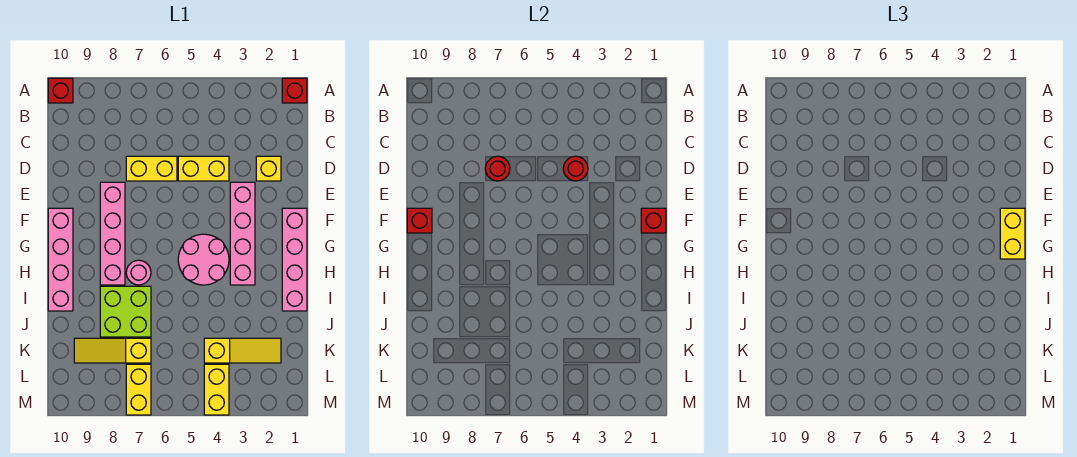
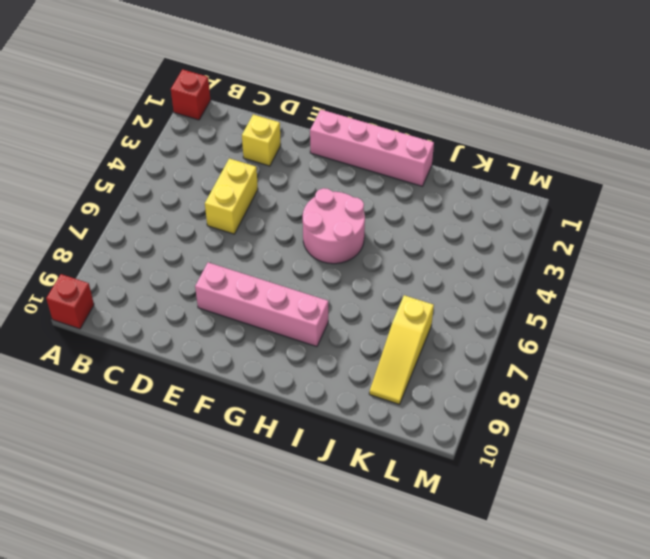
none -> yellow 1x2 brick [126,156,177,181]
none -> pink 1x4 brick [230,182,255,285]
none -> pink 1x4 brick [48,208,73,311]

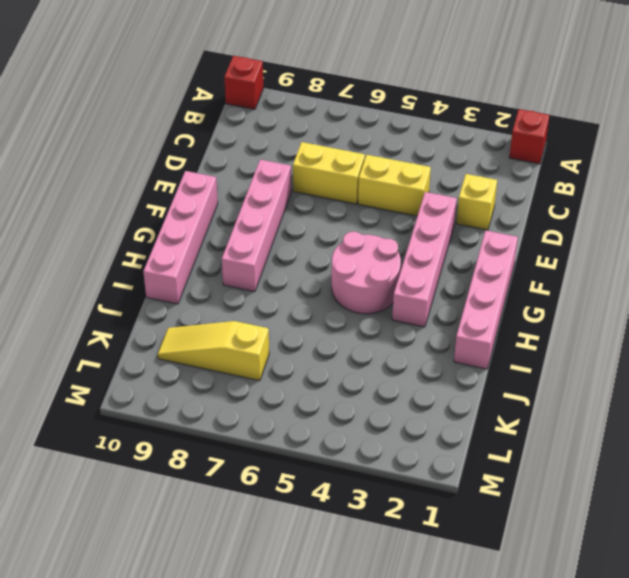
none -> pink 1x1 round brick [126,260,151,285]
none -> lime 2x2 brick [100,286,151,337]
none -> yellow 1x3 slope [204,338,281,363]

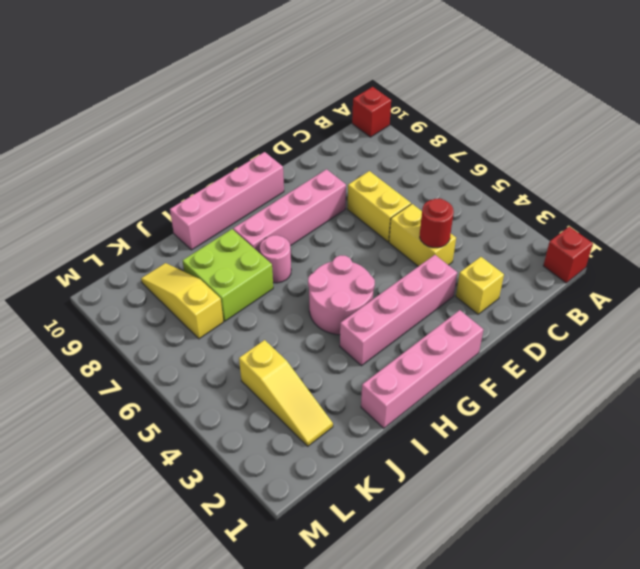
none -> yellow 1x2 brick [204,364,229,415]
none -> yellow 1x2 brick [126,364,151,415]
none -> red 1x1 round brick [485,156,510,181]

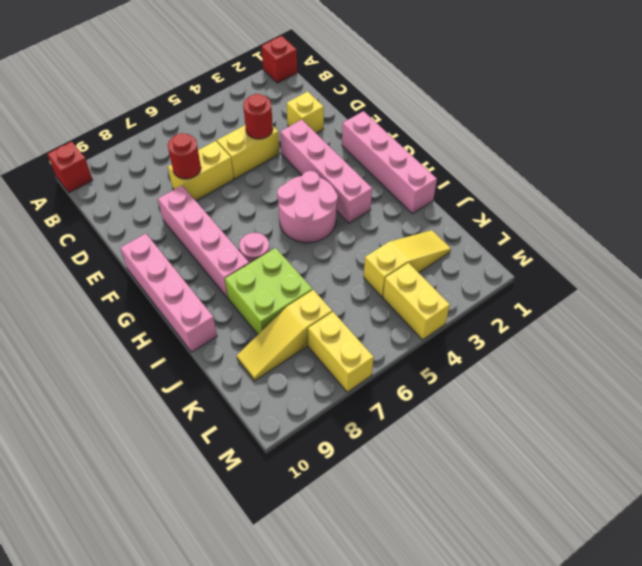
none -> red 1x1 brick [641,208,666,233]
none -> red 1x1 brick [407,208,432,233]
none -> yellow 1x2 brick [1000,208,1025,259]

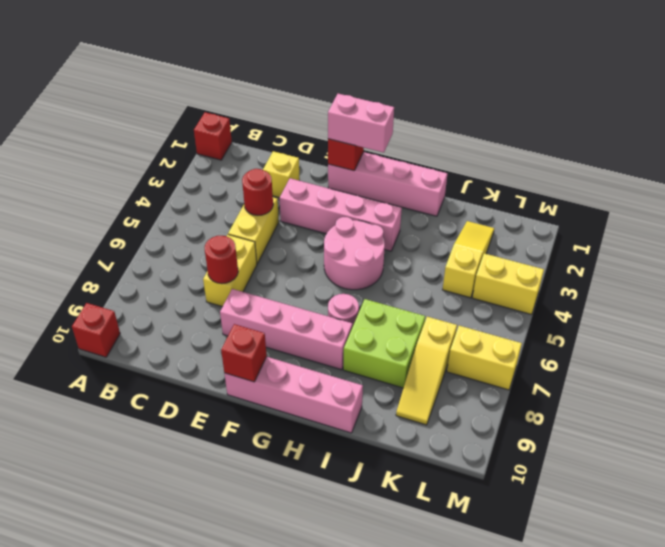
pink 1x2 brick [328,94,394,153] -> yellow 1x2 brick [1000,208,1025,259]

